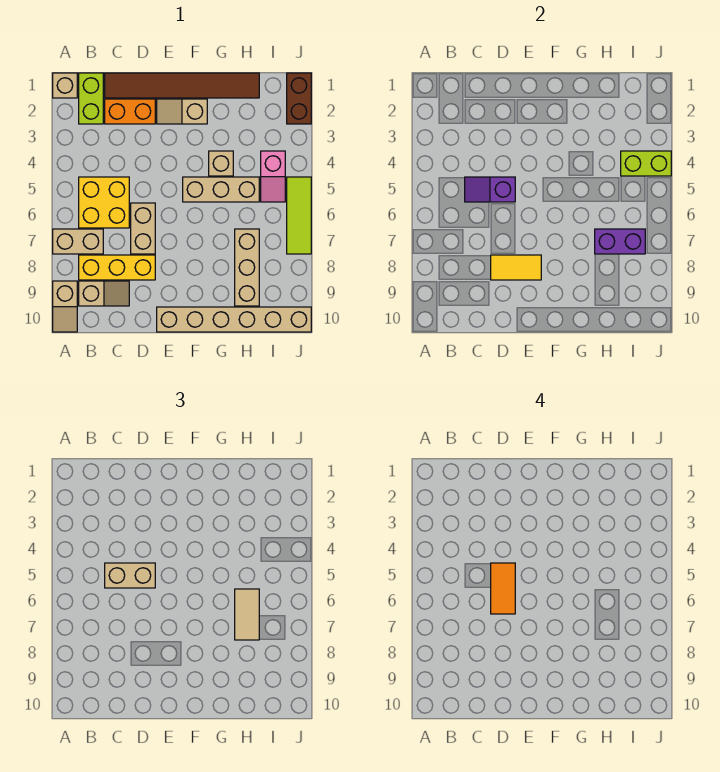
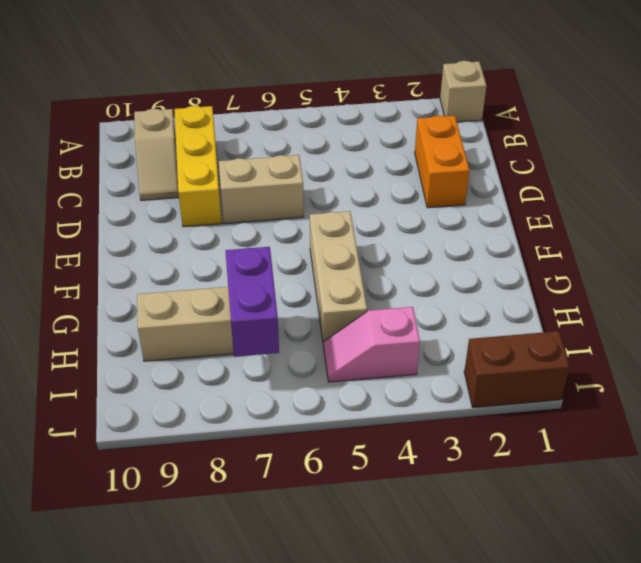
none -> tan 1x2 brick [53,229,103,254]
none -> tan 1x2 slope [53,281,77,332]
none -> lime 1x2 brick [79,73,103,124]

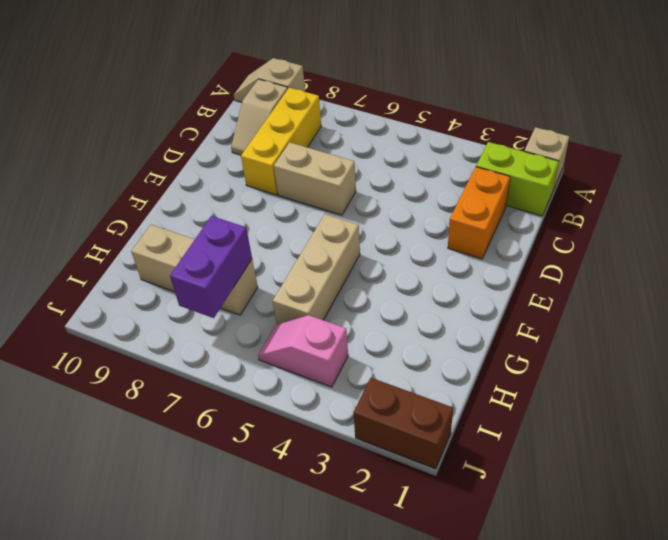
none -> tan 1x2 brick [53,229,103,254]
none -> yellow 2x2 brick [79,177,129,228]
none -> brown 1x6 tile [105,73,259,98]

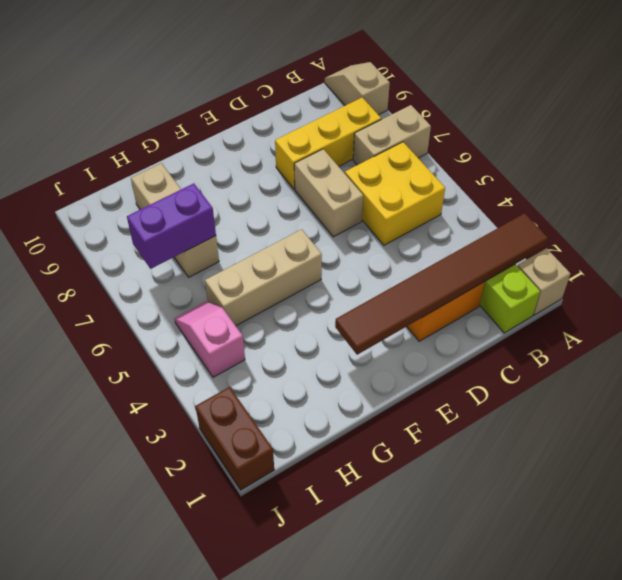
brown 1x6 tile [335,213,548,355] -> brown 1x6 tile moved to [105,73,259,98]
none -> tan 1x2 slope [79,281,129,306]
none -> tan 1x2 slope [157,99,207,124]
none -> tan 1x6 brick [157,307,311,332]

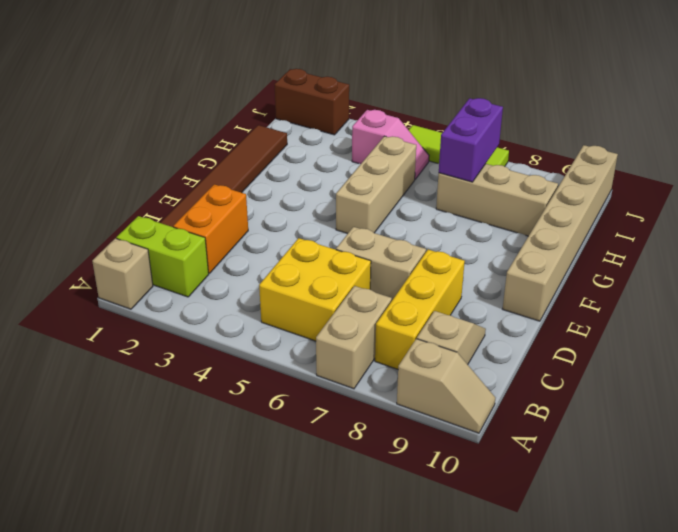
none -> tan 1x2 slope [157,99,207,124]
none -> tan 1x1 brick [209,151,233,176]
none -> purple 1x2 slope [465,177,515,202]

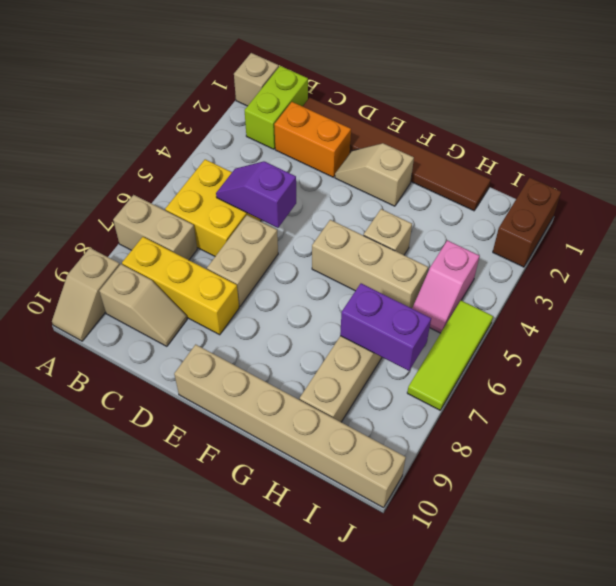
none -> yellow 1x2 tile [491,255,541,280]
none -> lime 1x2 brick [621,151,671,176]
none -> tan 1x2 brick [105,563,155,588]

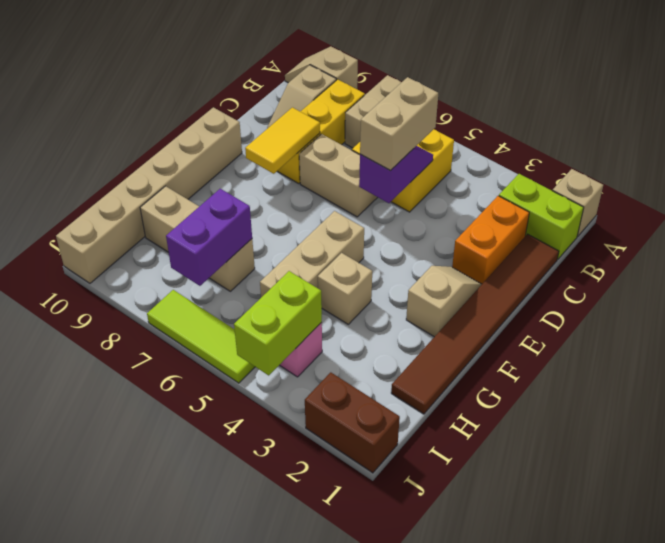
none -> tan 1x2 tile [235,589,259,640]
none -> orange 1x2 tile [491,563,515,614]

